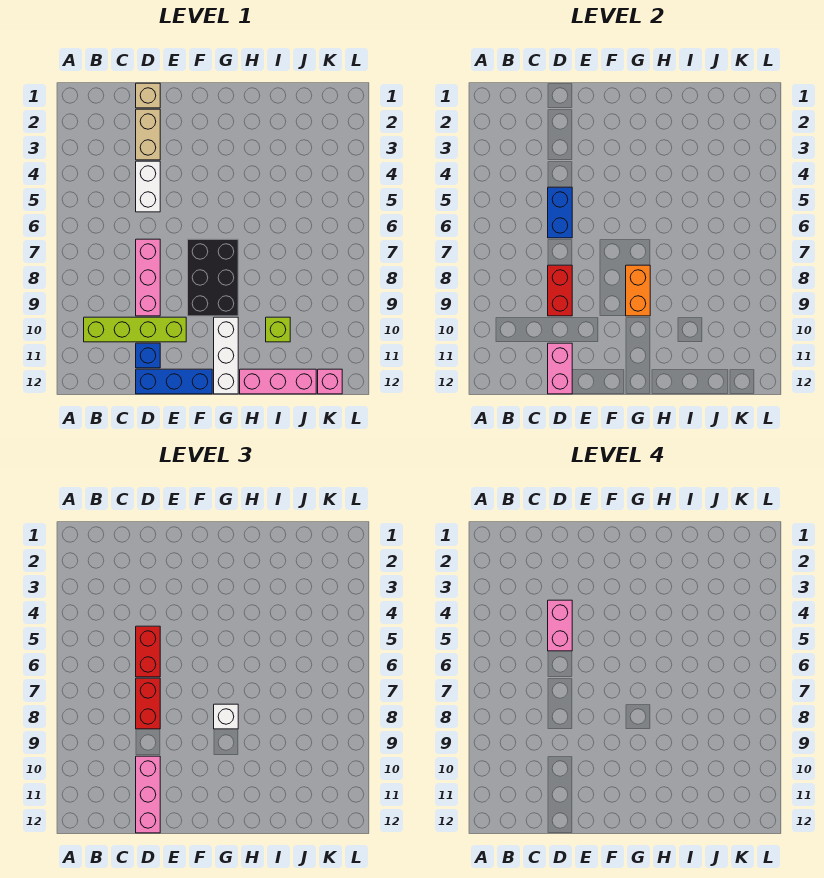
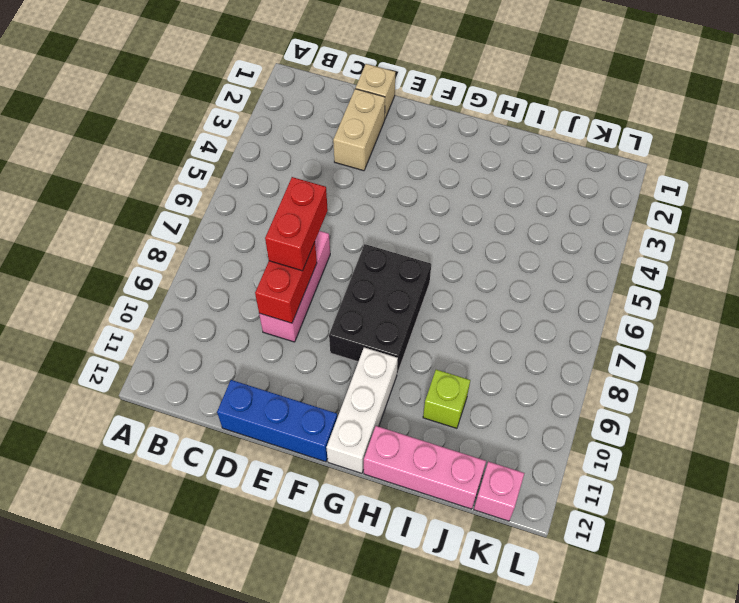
none -> lime 1x4 brick [84,317,186,342]
none -> white 1x2 brick [136,161,160,212]
none -> blue 1x1 brick [136,343,160,368]

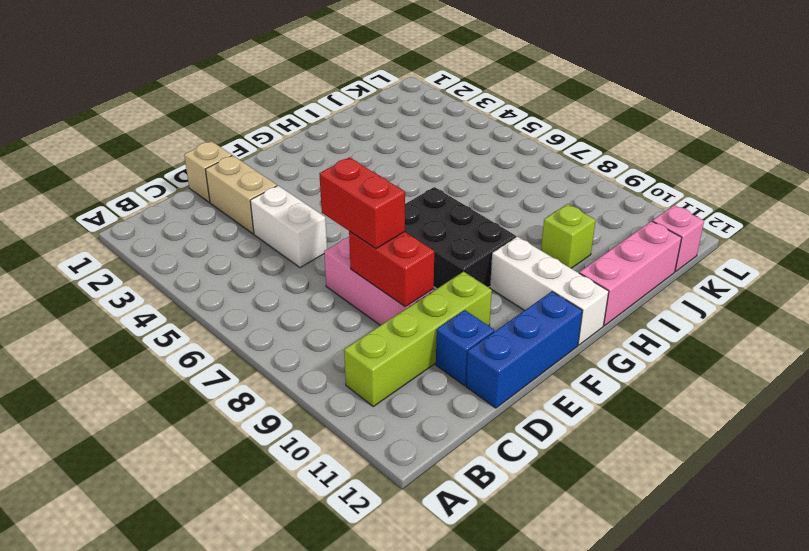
none -> blue 1x2 brick [548,187,572,238]
none -> pink 1x2 brick [548,343,572,394]
none -> orange 1x2 brick [626,265,650,316]

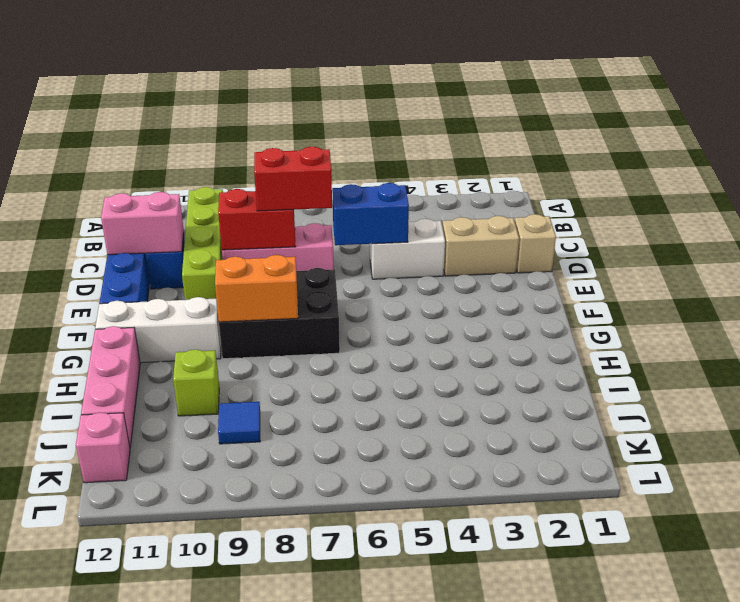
blue 1x1 tile [218,402,260,444] -> none
none -> red 1x2 brick [136,626,160,677]
none -> pink 1x3 brick [136,756,160,833]
none -> white 1x1 brick [214,704,238,729]

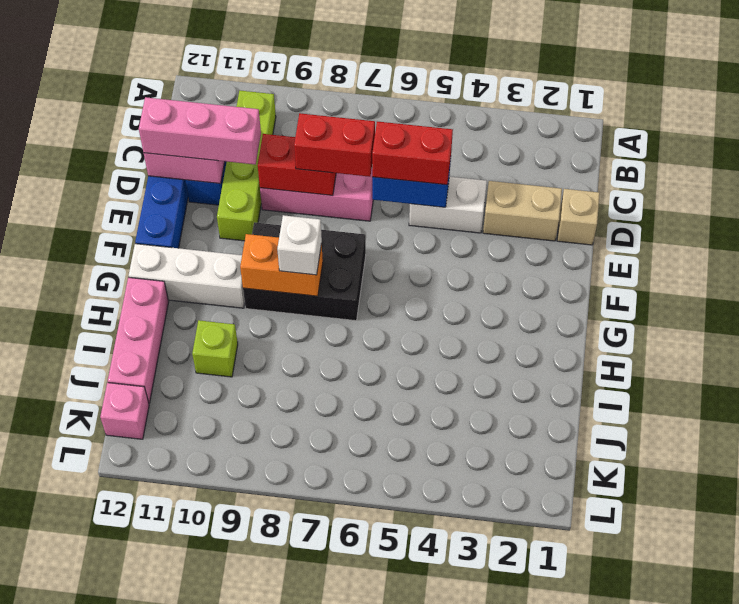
none -> pink 1x2 brick [548,600,572,651]

